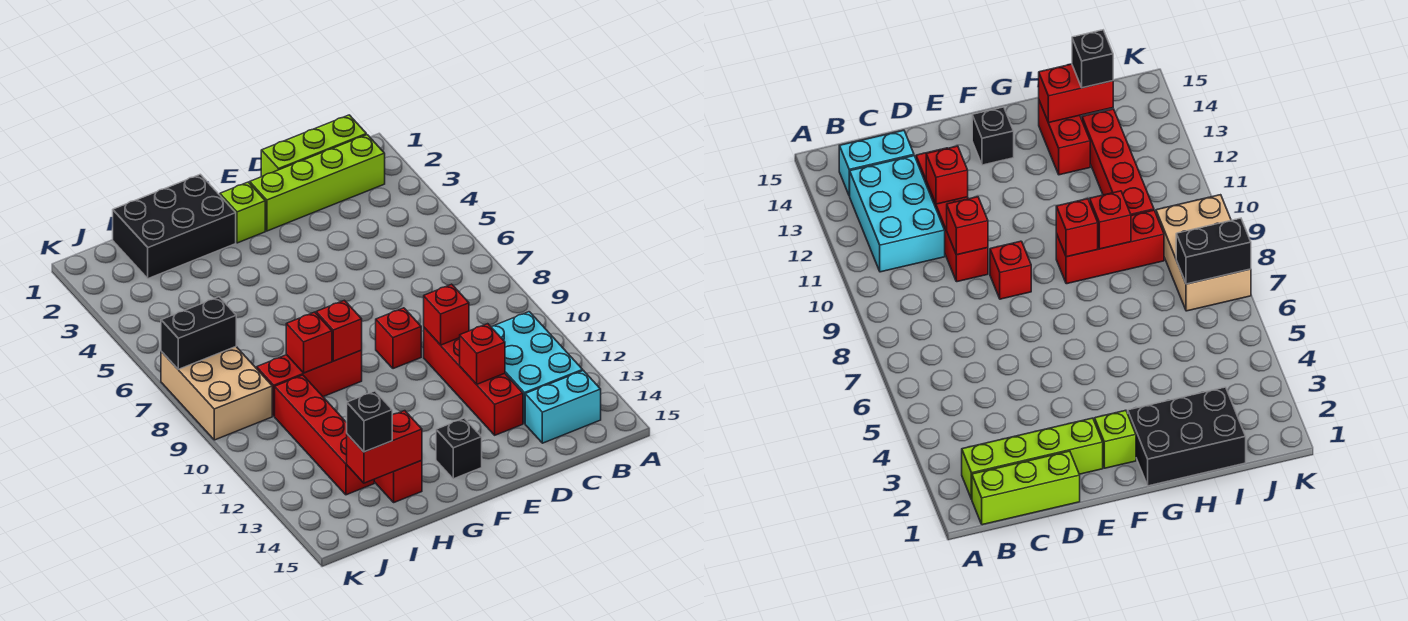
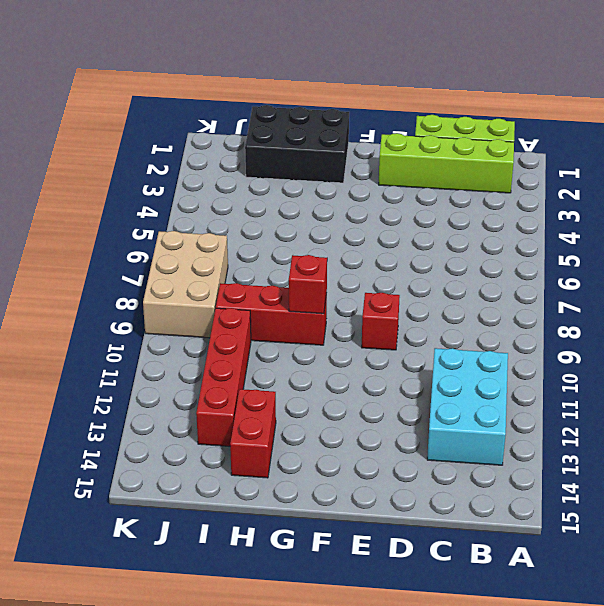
none -> cyan 1x2 brick [525,371,601,443]
none -> red 1x4 brick [424,328,523,435]
none -> lime 1x1 brick [220,182,265,243]

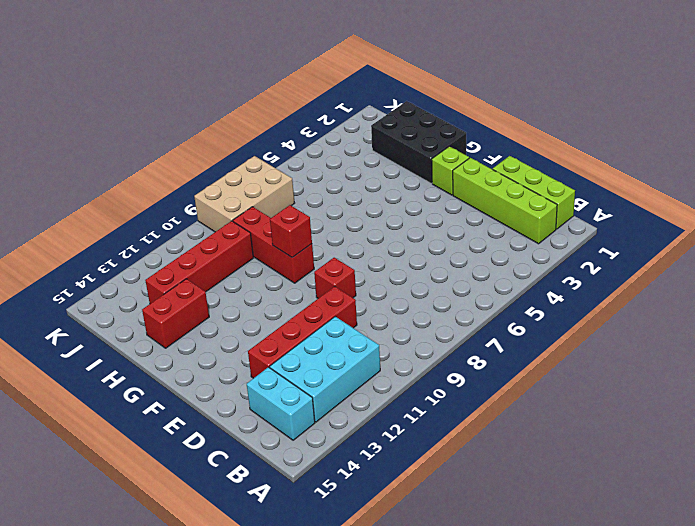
none -> black 1x1 brick [436,418,482,479]
none -> red 1x1 brick [424,284,469,345]
none -> red 1x1 brick [460,324,505,384]

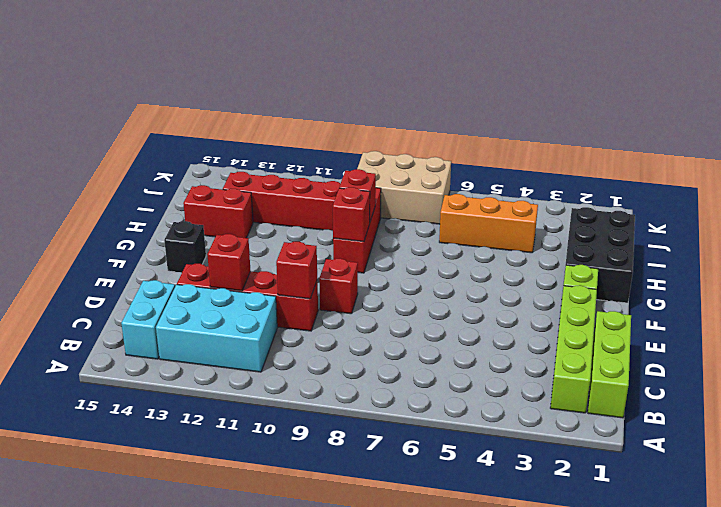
orange 1x3 brick [439,194,538,253] -> none
none -> red 1x2 brick [347,411,422,483]
none -> black 1x2 brick [161,297,236,369]
none -> black 1x1 brick [347,391,392,452]

